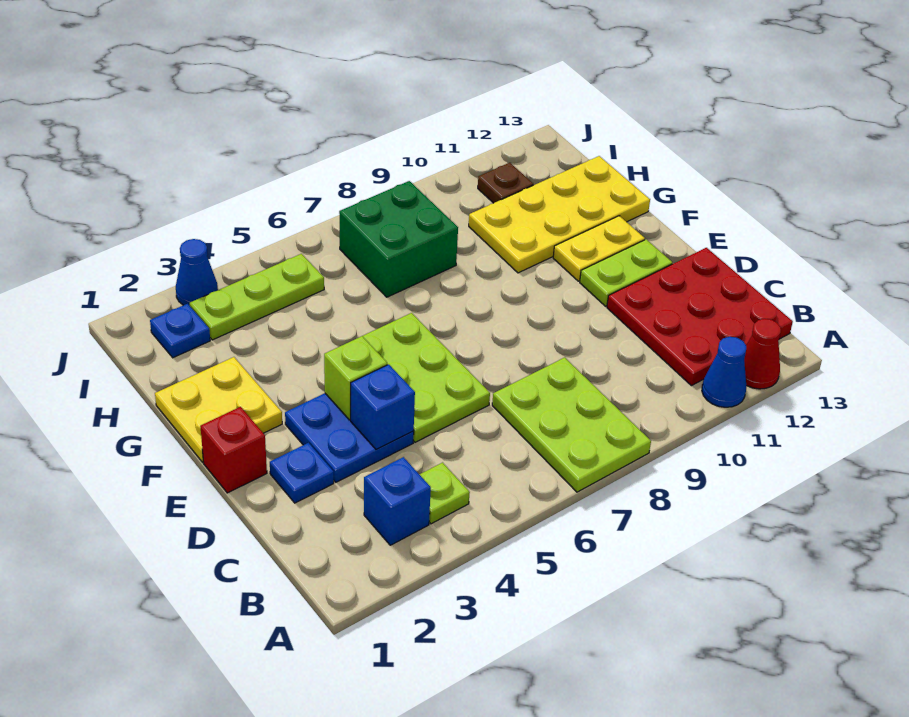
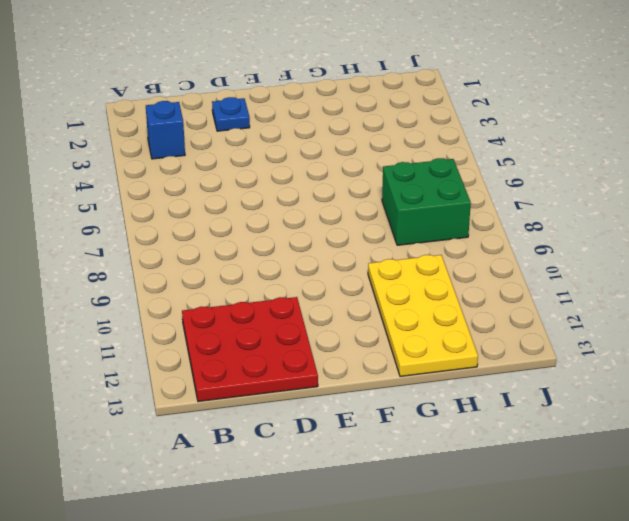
none -> lime 2x3 plate [492,358,651,492]
none -> blue 1x1 cone [702,337,746,407]
none -> red 1x1 cone [744,319,781,389]

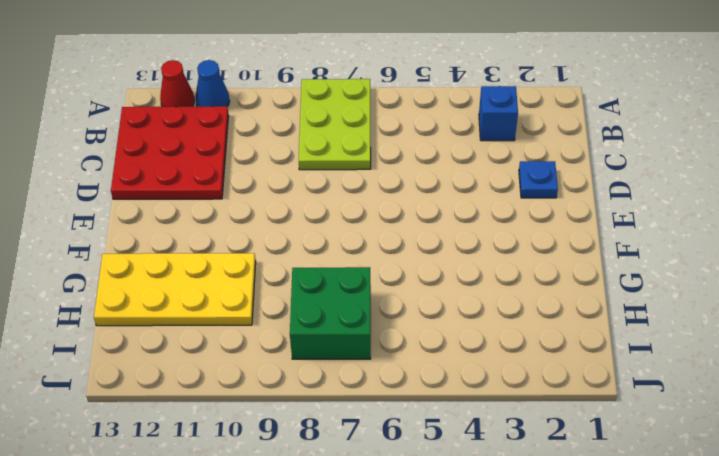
none -> lime 1x1 plate [419,463,470,524]
none -> blue 2x2 plate [285,393,414,482]
none -> lime 2x3 plate [363,313,490,442]

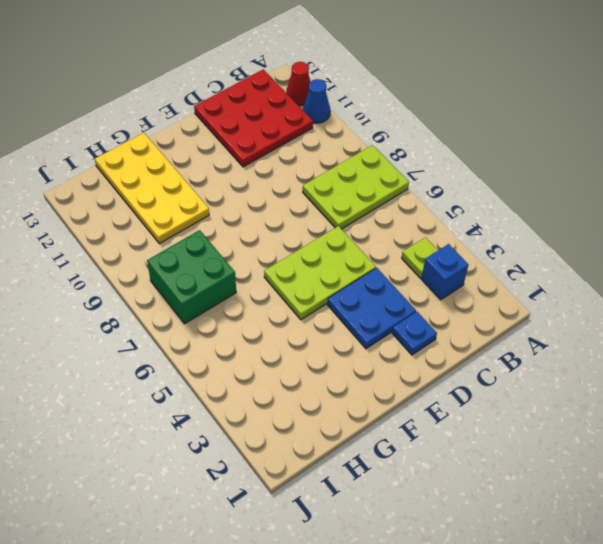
none -> red 1x1 brick [200,407,267,493]
none -> lime 1x2 plate [580,239,673,306]
none -> yellow 2x2 plate [155,357,282,462]

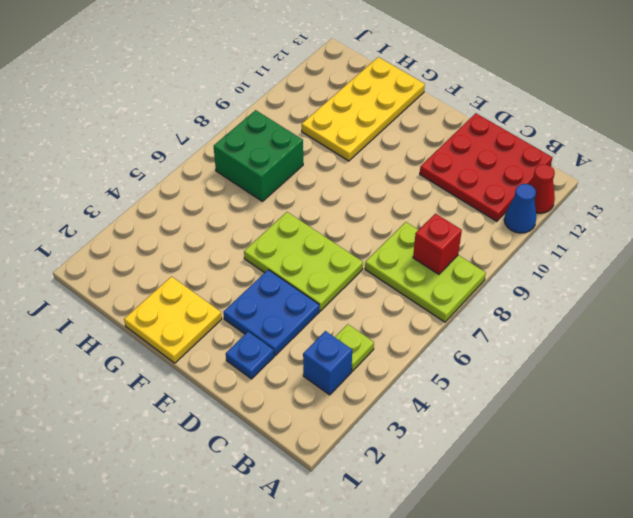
red 1x1 brick [413,214,462,274] -> red 1x1 brick moved to [200,407,267,493]
none -> lime 1x2 plate [580,239,673,306]
none -> yellow 1x2 plate [553,216,645,281]
none -> blue 1x1 plate [150,304,210,358]

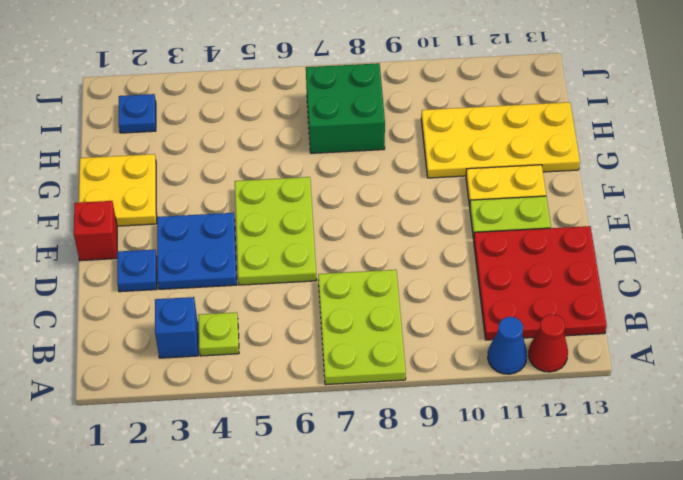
none -> lime 1x3 plate [190,254,324,340]
none -> brown 1x1 plate [478,163,533,203]
none -> blue 1x1 cone [176,239,218,306]

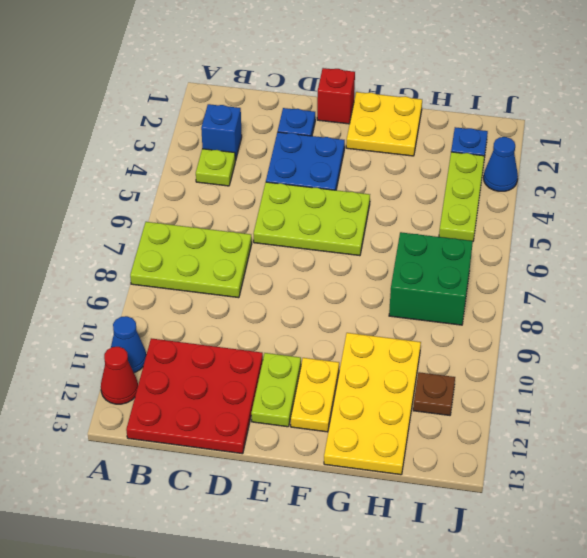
none -> blue 1x1 brick [351,364,415,449]
none -> lime 1x1 brick [324,336,387,420]

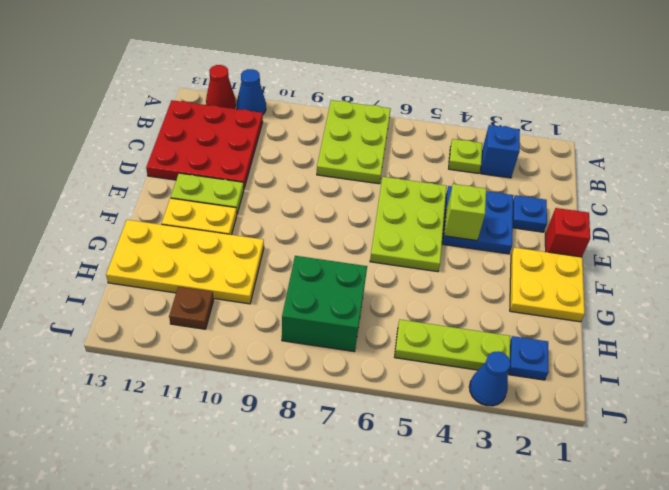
none -> blue 1x1 brick [351,364,415,449]

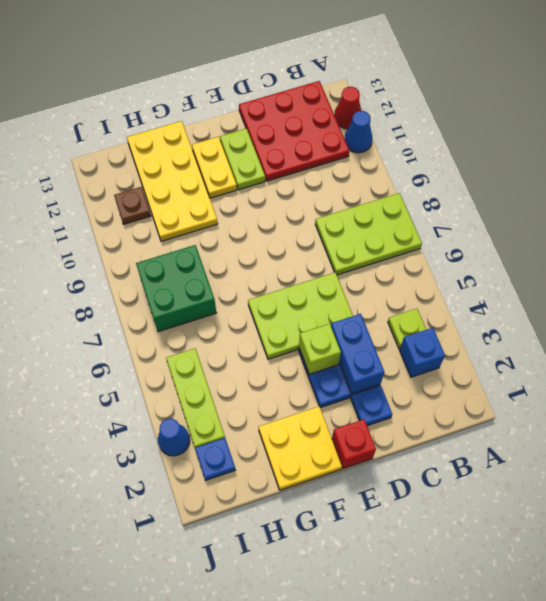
blue 1x2 brick [331,314,384,394] -> blue 1x1 brick [351,364,415,449]

